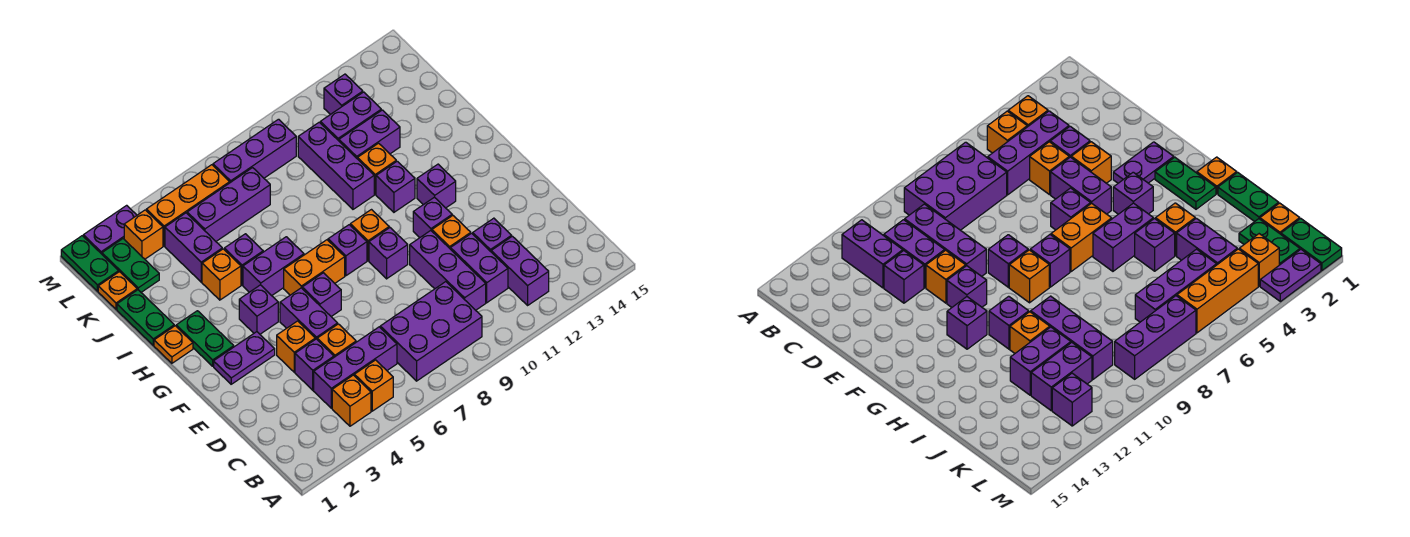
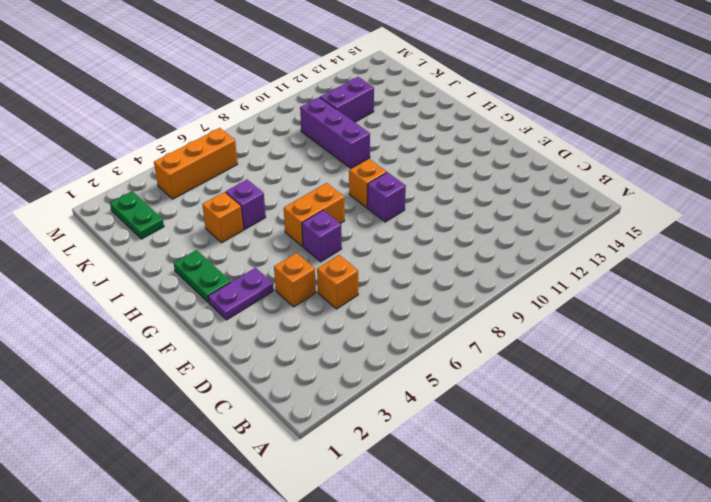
none -> orange 1x1 brick [332,375,371,426]
none -> orange 1x1 brick [354,360,393,411]
none -> purple 2x3 brick [380,282,482,381]
none -> purple 1x2 brick [491,236,549,305]

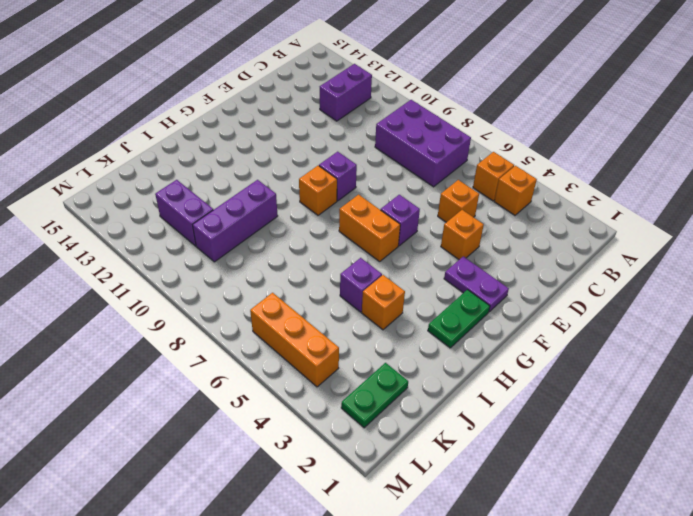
none -> purple 1x3 brick [314,327,397,408]
none -> purple 1x3 brick [410,231,486,310]
none -> purple 1x2 brick [451,233,508,303]
none -> purple 1x1 brick [295,339,334,390]

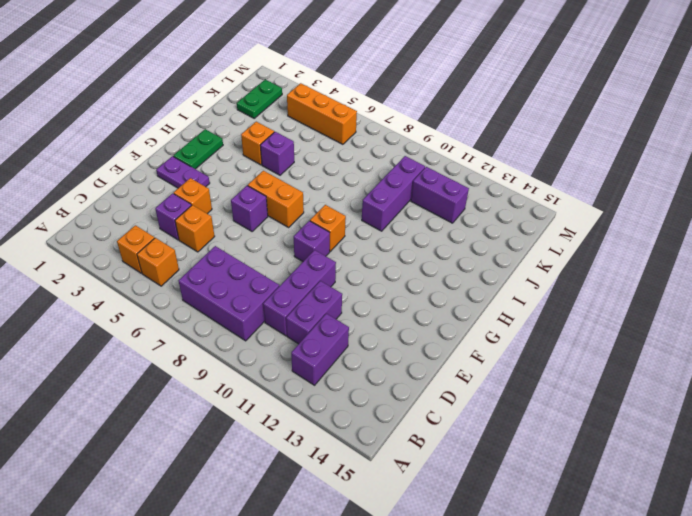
none -> purple 1x3 brick [314,327,397,408]
none -> purple 1x1 brick [473,218,512,252]
none -> purple 1x2 brick [280,288,338,339]
none -> orange 1x1 brick [432,215,471,249]

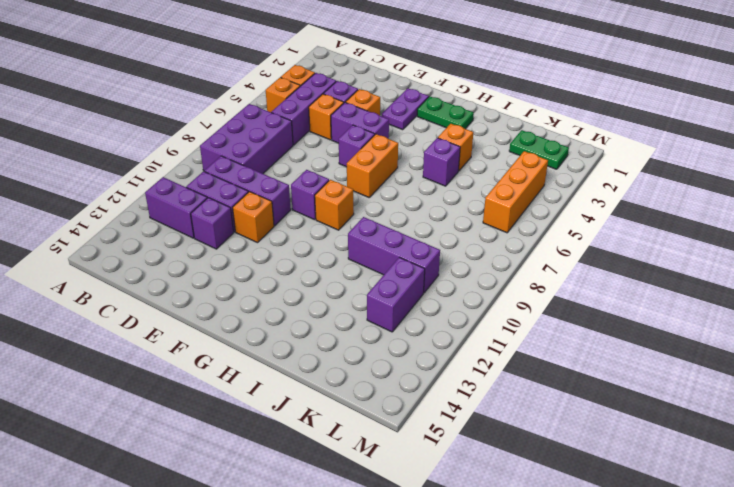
none -> purple 1x1 brick [413,197,452,238]
none -> purple 1x1 brick [239,285,278,334]
none -> purple 1x1 brick [328,225,367,276]
none -> purple 1x1 brick [417,164,456,208]

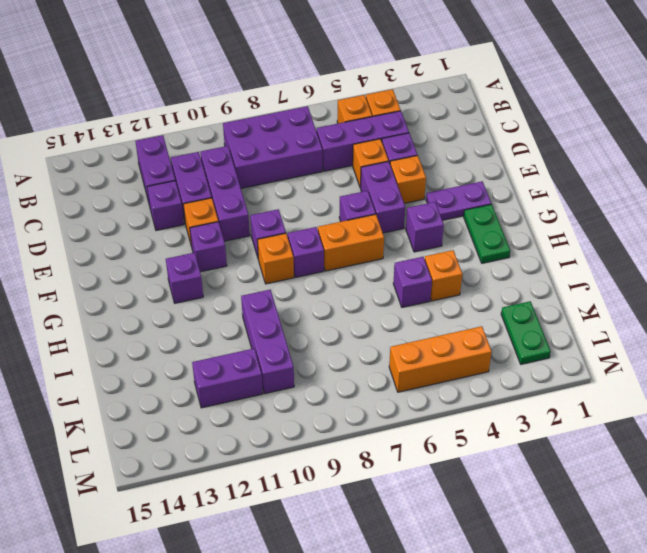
none -> orange 1x1 plate [154,326,193,363]
none -> purple 1x2 brick [243,237,304,296]
none -> purple 1x1 brick [376,161,415,212]
none -> green 1x2 plate [117,290,174,345]

